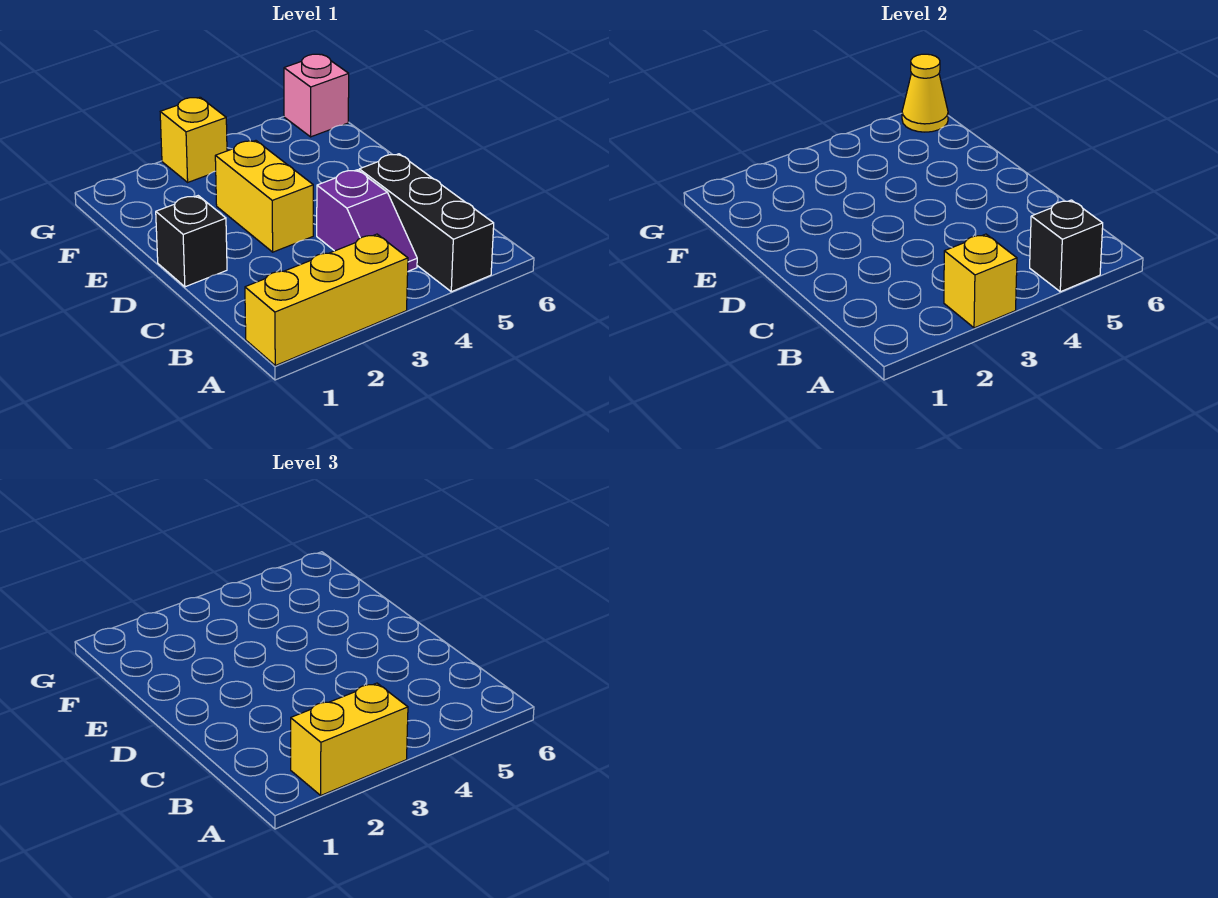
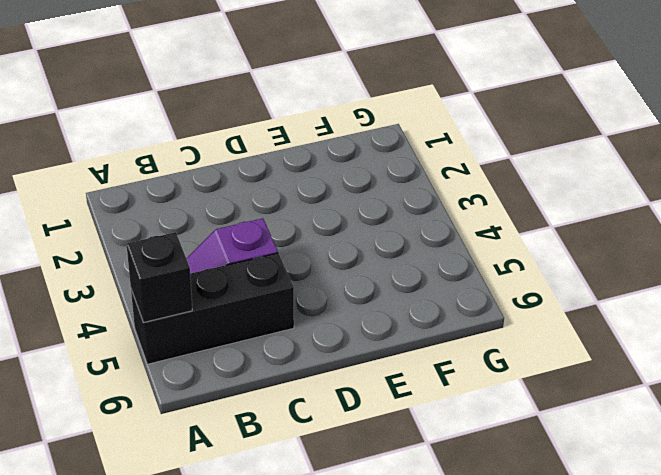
none -> yellow 1x3 brick [245,234,408,366]
none -> black 1x1 brick [156,196,227,287]

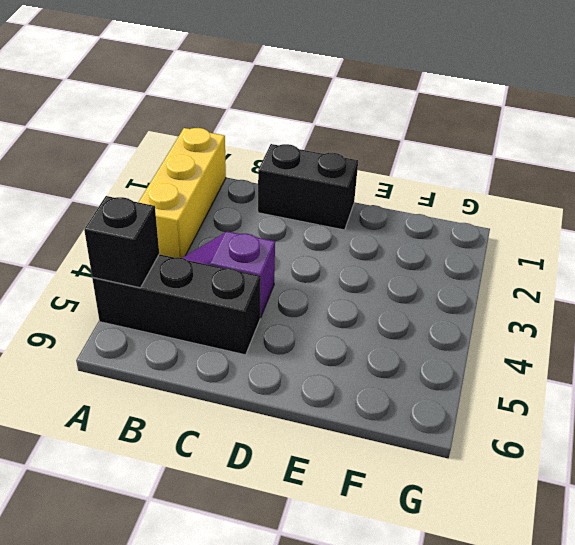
black 1x2 brick [258,144,358,230] -> black 1x1 brick [156,196,227,287]
none -> yellow 1x2 brick [215,141,313,252]
none -> yellow 1x1 brick [160,97,227,182]

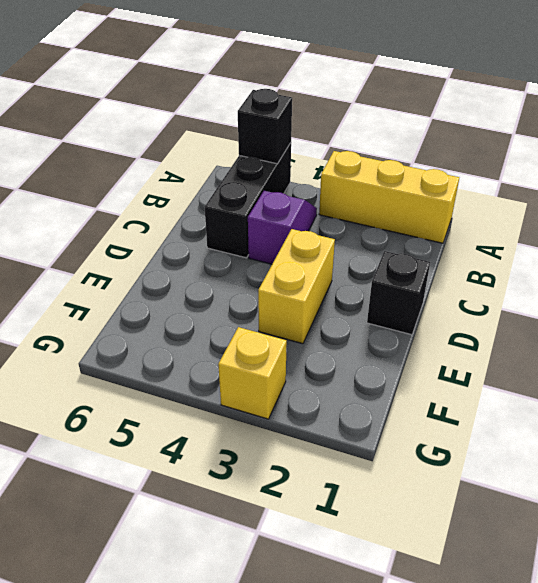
none -> pink 1x1 brick [284,54,349,137]
none -> yellow 1x1 brick [944,234,1017,328]

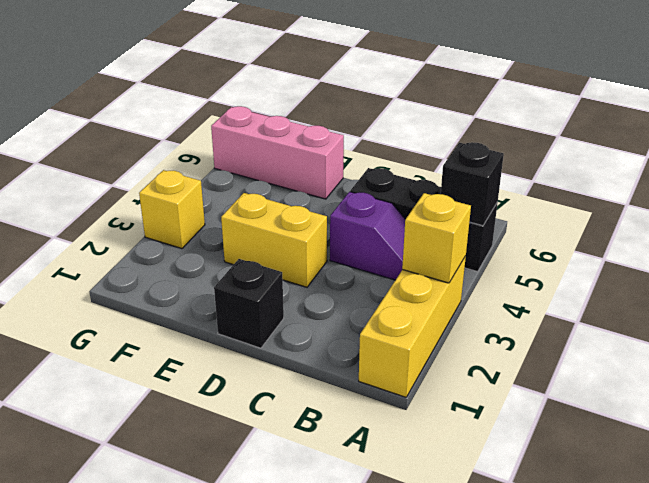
pink 1x3 brick [211,106,344,199] -> pink 1x1 brick [284,54,349,137]
none -> yellow 1x1 cone [902,54,948,132]
none -> yellow 1x2 brick [291,683,408,795]

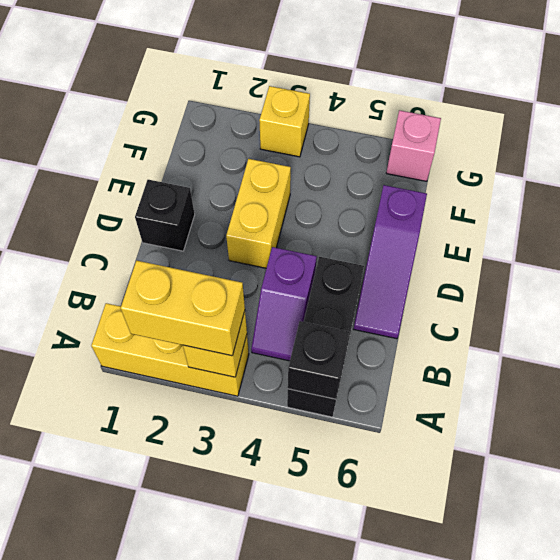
purple 1x3 slope [354,185,427,339] -> none
none -> yellow 1x1 cone [902,54,948,132]

